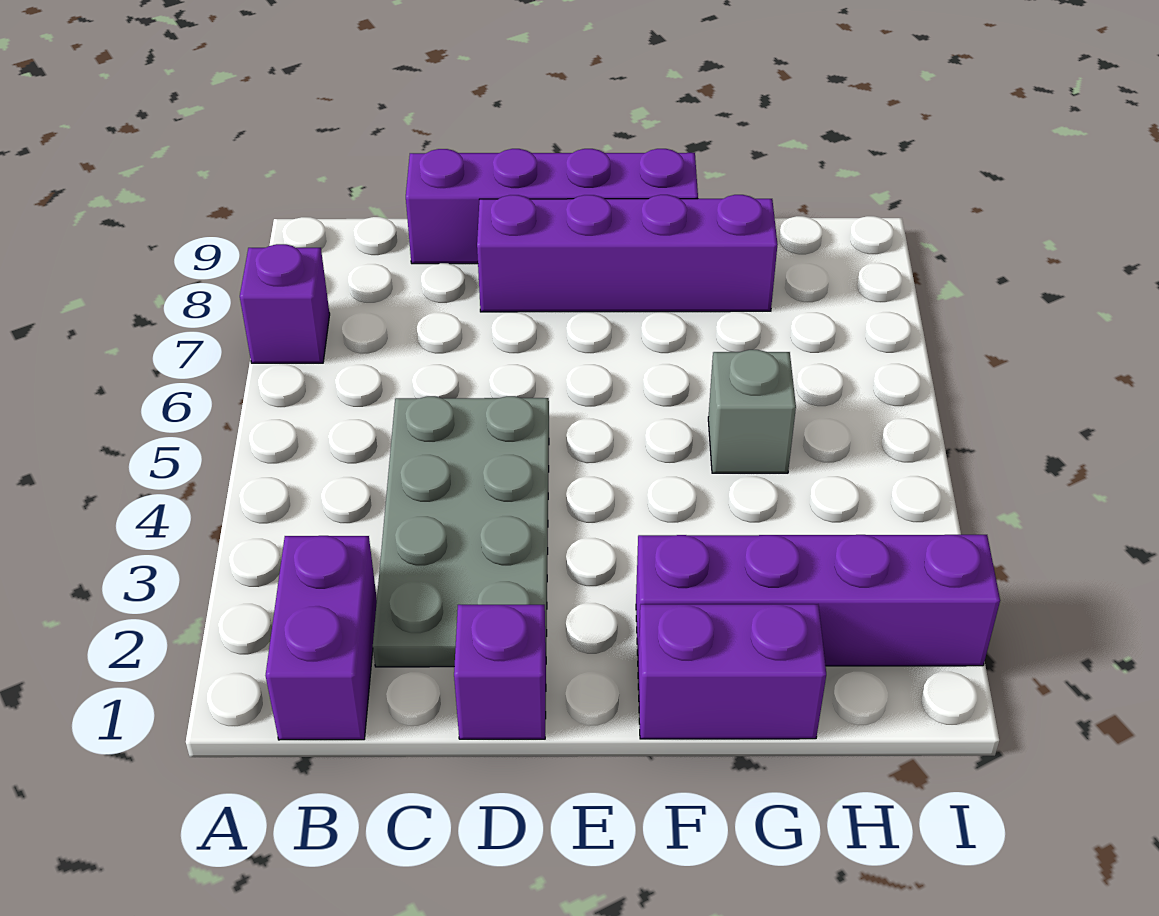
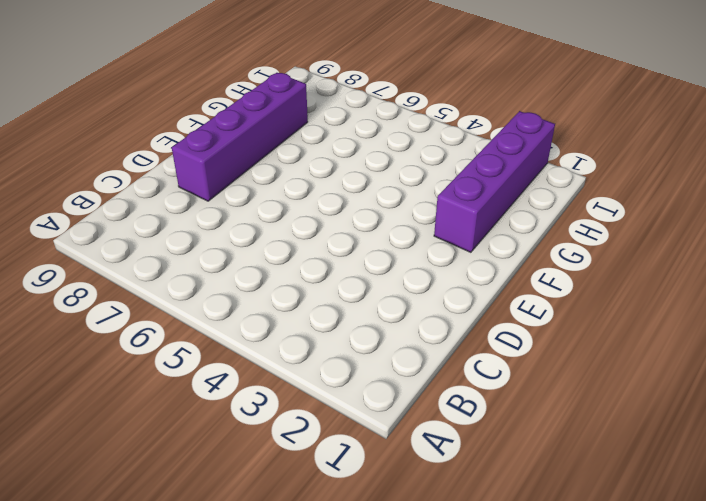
none -> purple 1x1 brick [240,244,330,363]
none -> purple 1x2 brick [266,536,377,740]

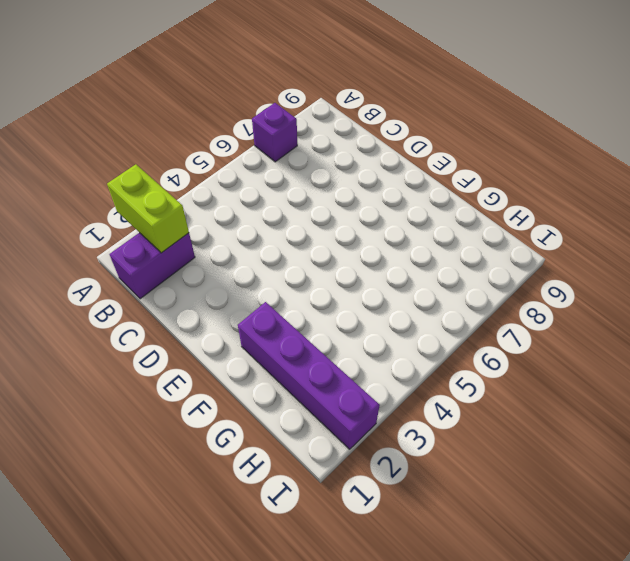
lime 1x2 brick [107,164,189,253] -> none
none -> grey 2x4 plate [373,396,549,667]
none -> purple 1x4 brick [406,149,698,264]

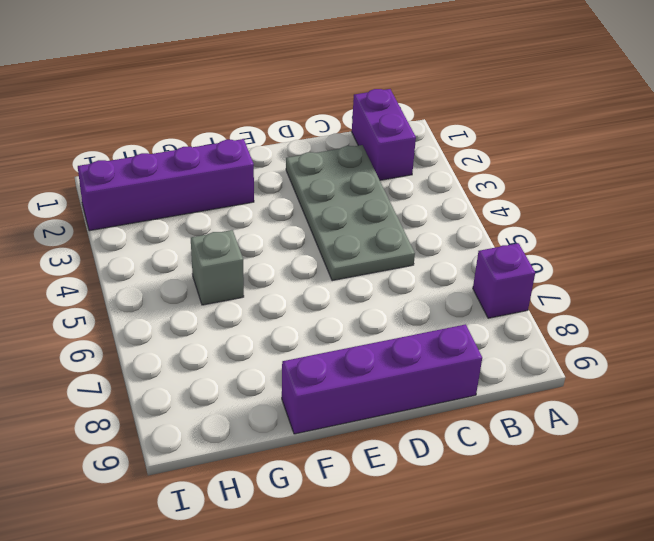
none -> purple 1x1 brick [454,605,546,739]
none -> purple 1x4 brick [477,195,778,312]

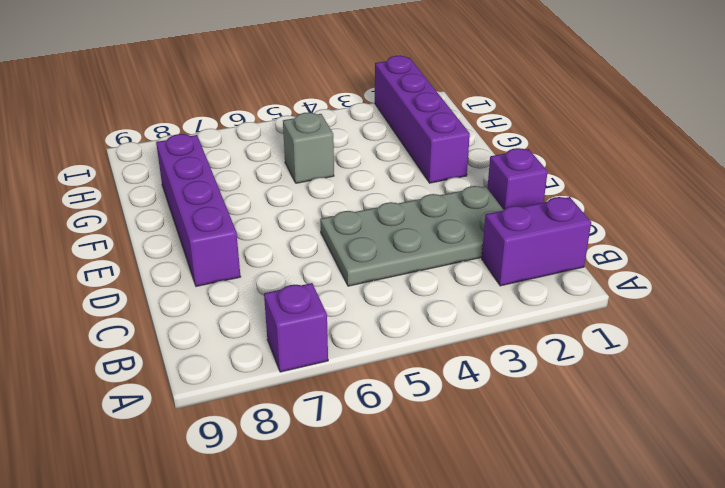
none -> purple 1x4 brick [406,149,698,264]
none -> purple 1x2 brick [638,604,826,739]

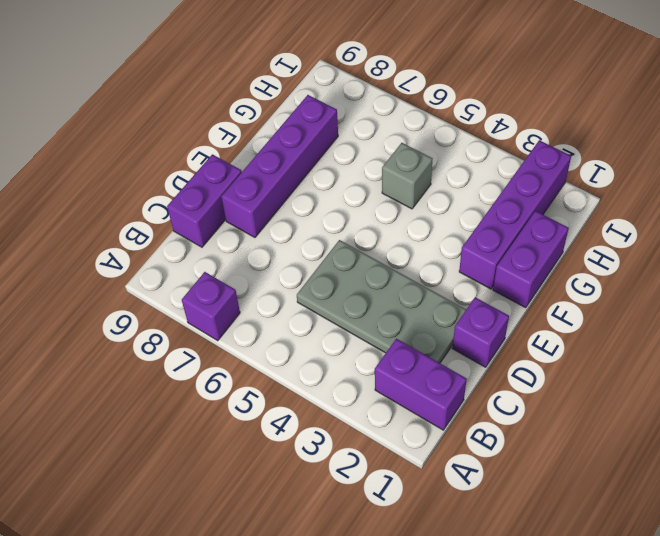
purple 1x2 brick [167,154,242,247] -> purple 1x4 brick [406,149,698,264]

